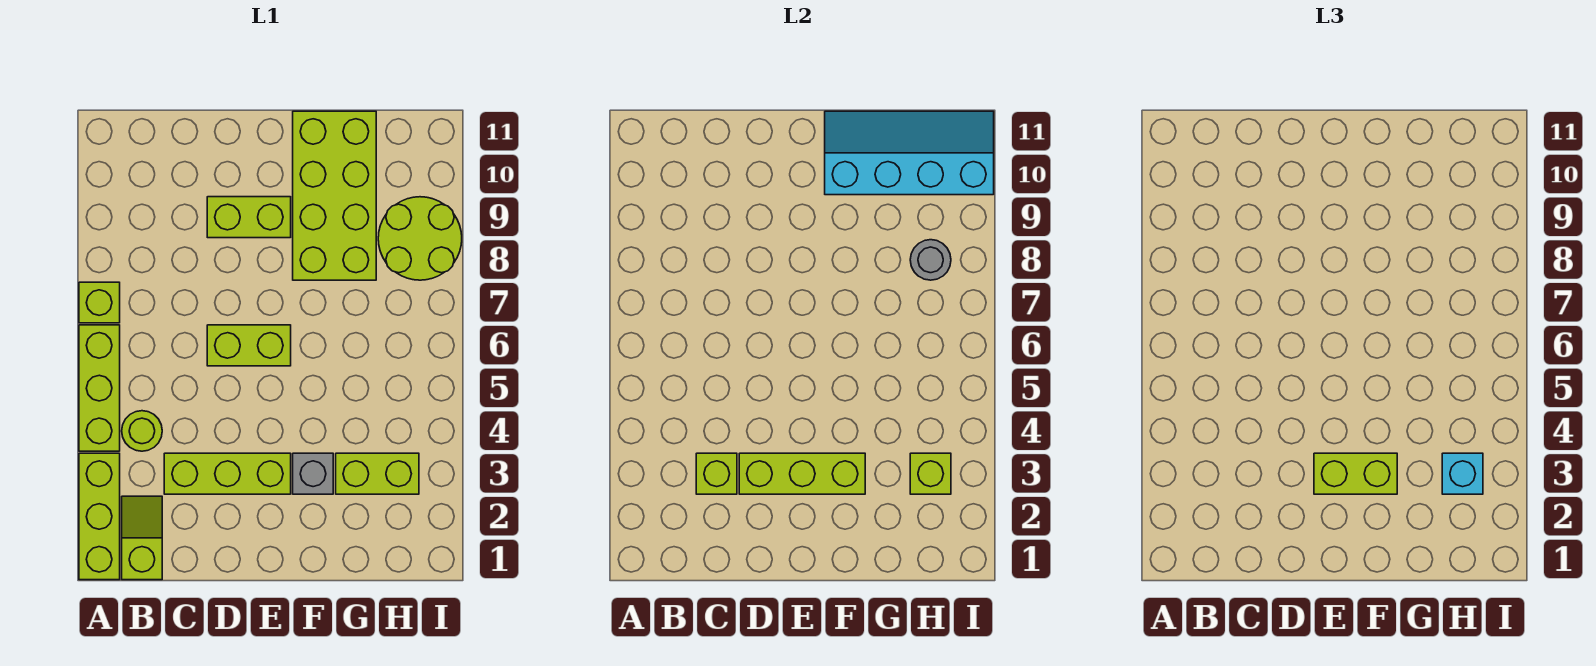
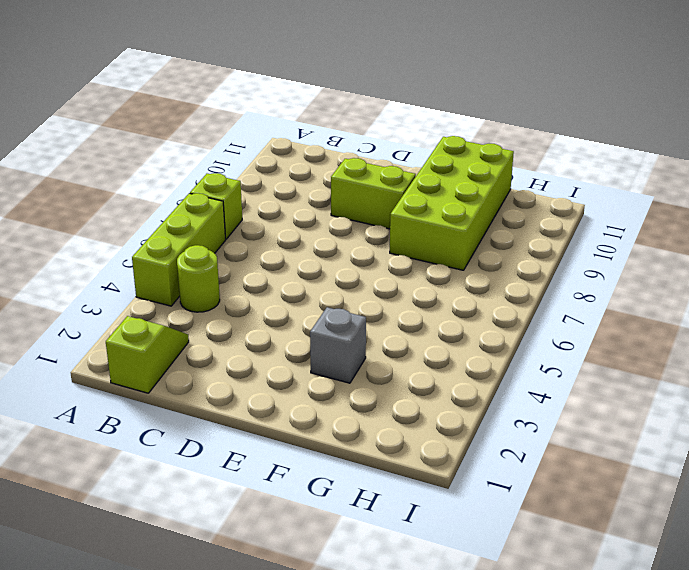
none -> lime 1x3 brick [79,453,120,580]
none -> lime 1x3 brick [164,453,291,494]
none -> lime 1x2 brick [207,325,291,366]

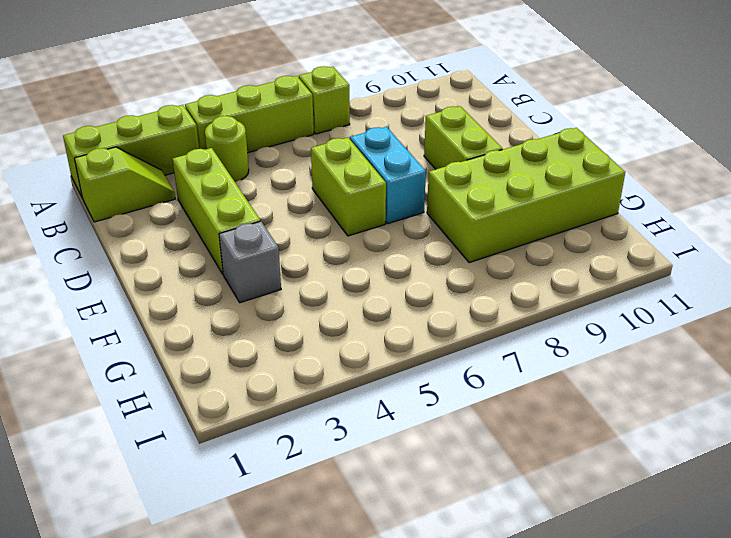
cyan 1x2 brick [350,127,426,224] -> none
none -> lime 1x2 brick [336,453,419,494]
none -> lime 2x2 round brick [378,197,462,280]
none -> lime 1x1 brick [696,453,737,494]

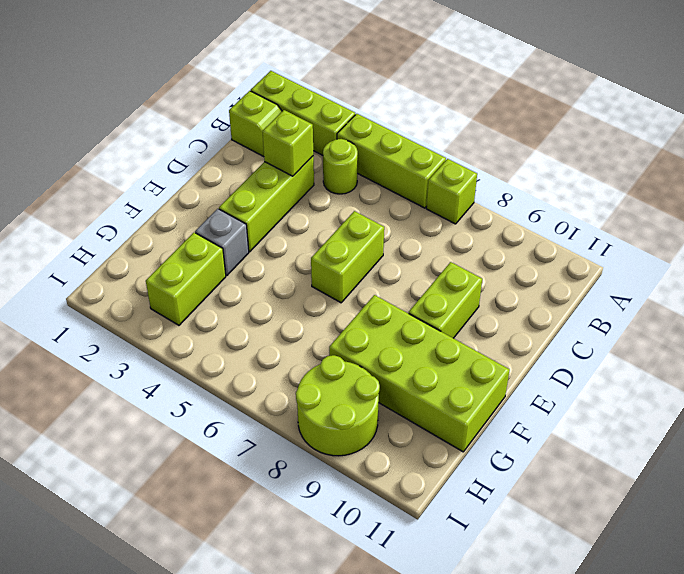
none -> lime 1x3 brick [739,453,865,494]
none -> cyan 2x4 slope [825,111,994,195]
none -> lime 1x1 brick [910,453,951,494]

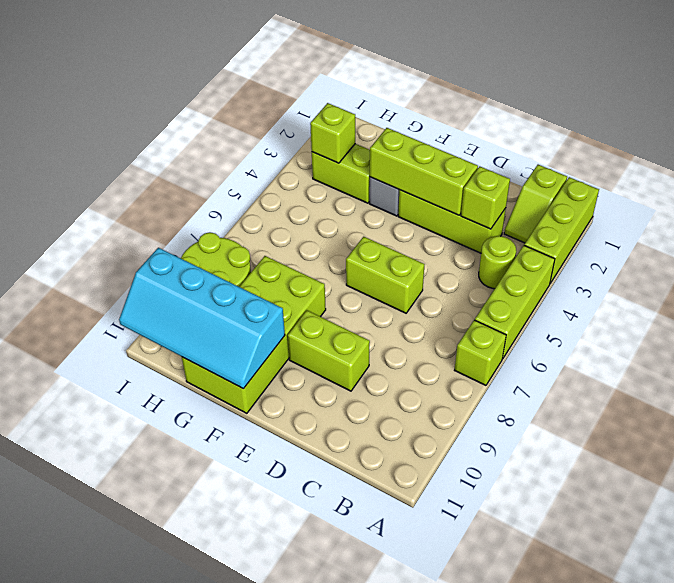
none -> grey 1x1 round brick [910,240,951,280]
none -> lime 1x2 brick [1314,453,1397,494]
none -> cyan 1x1 brick [1442,453,1483,494]

